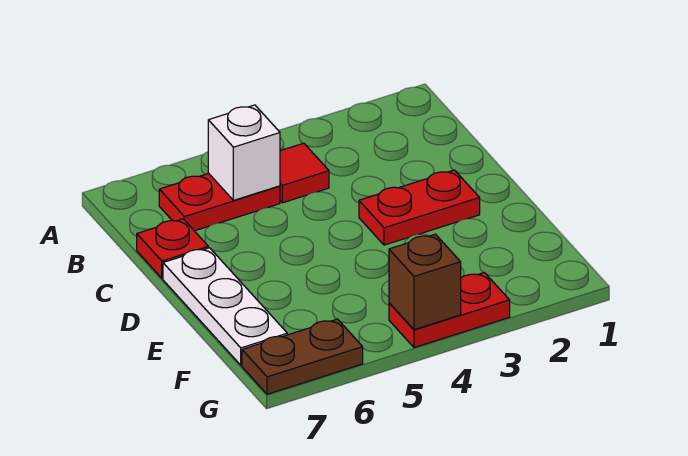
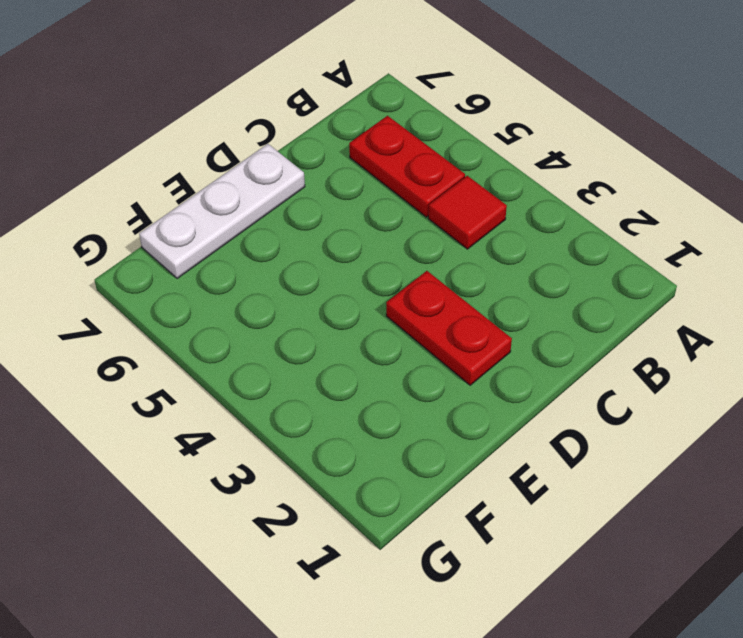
none -> red 1x1 plate [137,219,208,278]
none -> red 1x2 plate [389,272,510,348]

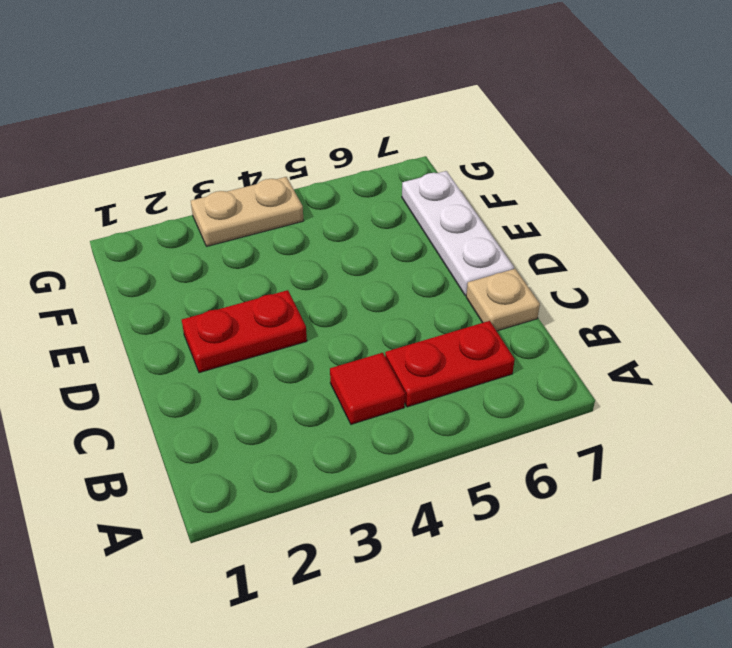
tan 1x1 plate [466,269,540,331] -> red 1x1 plate [137,219,208,278]
tan 1x2 plate [191,177,303,246] -> red 1x2 plate [389,272,510,348]
none -> brown 1x2 plate [242,319,363,394]
none -> white 1x1 brick [208,105,280,200]

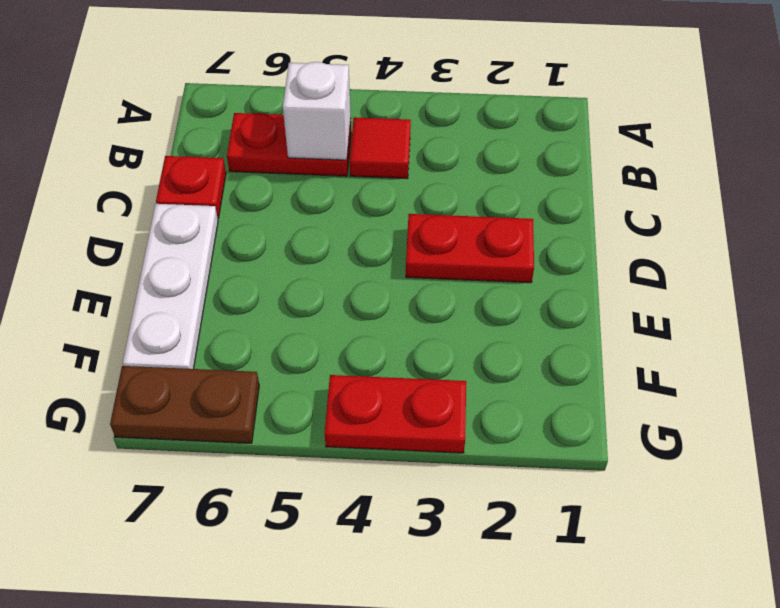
none -> brown 1x1 brick [389,234,461,330]

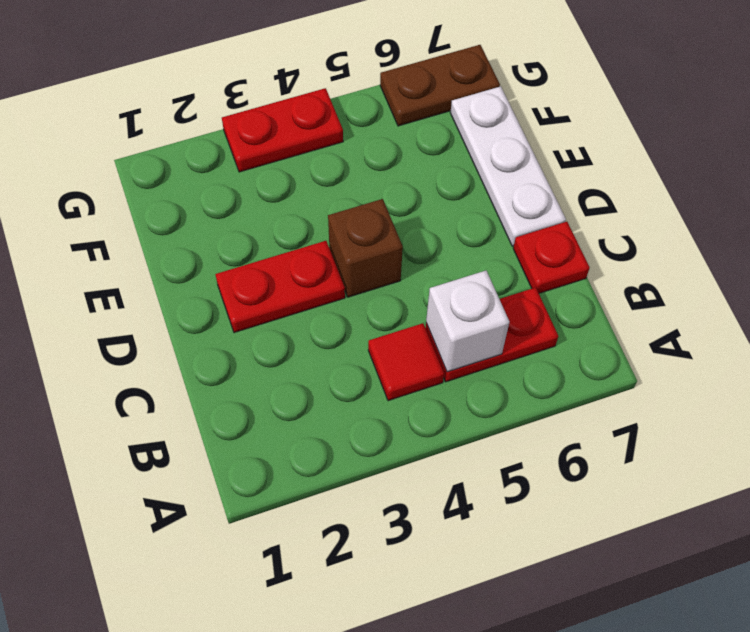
brown 1x1 brick [328,199,403,297] -> brown 1x1 brick moved to [389,234,461,330]

